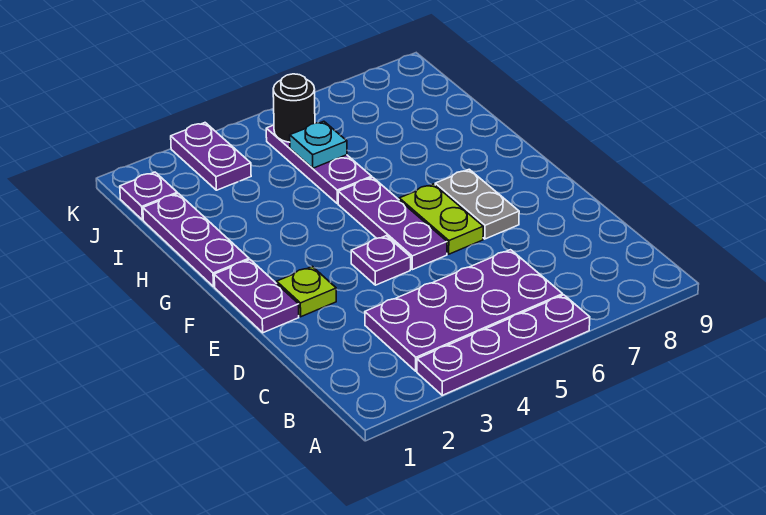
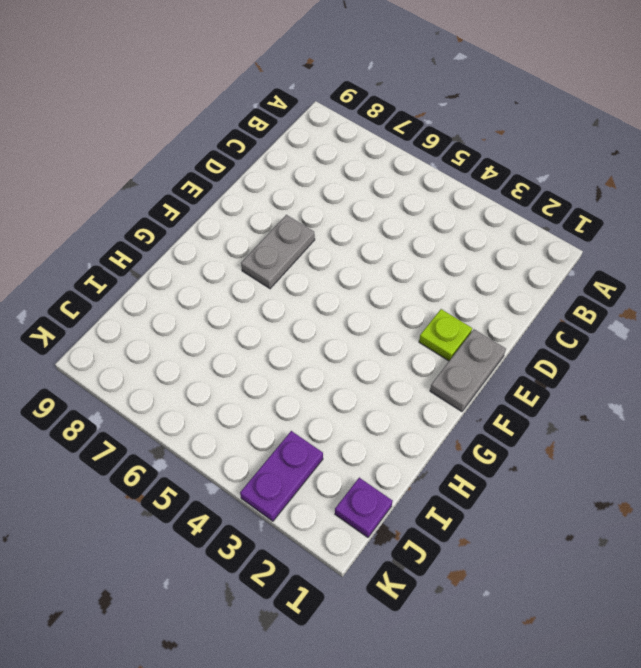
grey 1x2 plate [430,329,506,412] -> purple 1x2 plate [214,260,299,333]
none -> purple 1x4 plate [417,295,590,395]
none -> purple 2x4 plate [365,250,563,371]
none -> purple 1x1 plate [351,236,411,285]

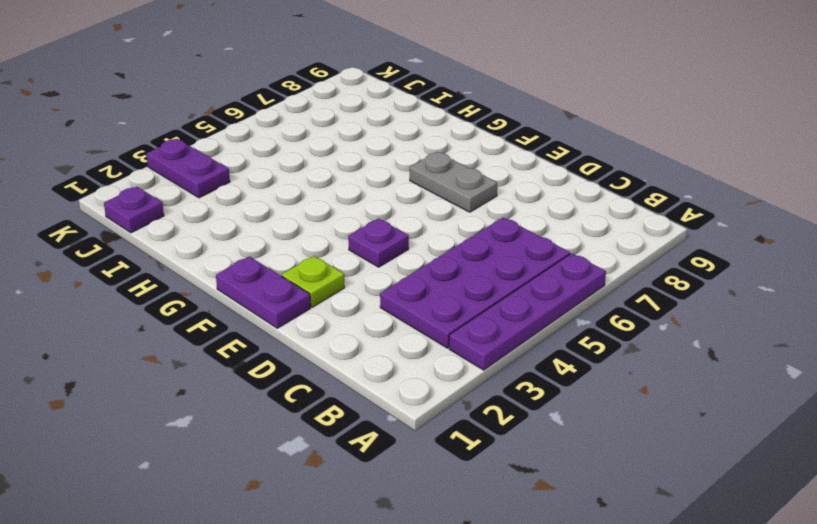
none -> purple 1x3 plate [338,177,447,270]
none -> lime 1x2 plate [399,184,483,254]
none -> purple 1x3 plate [143,193,249,287]

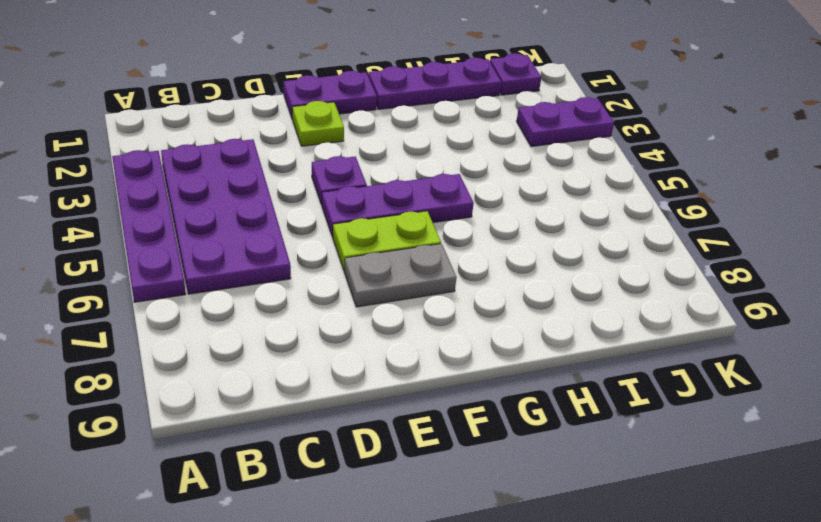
none -> purple 1x3 plate [266,125,372,204]
none -> cyan 1x1 plate [290,121,347,168]
none -> black 1x1 round brick [273,74,315,142]

